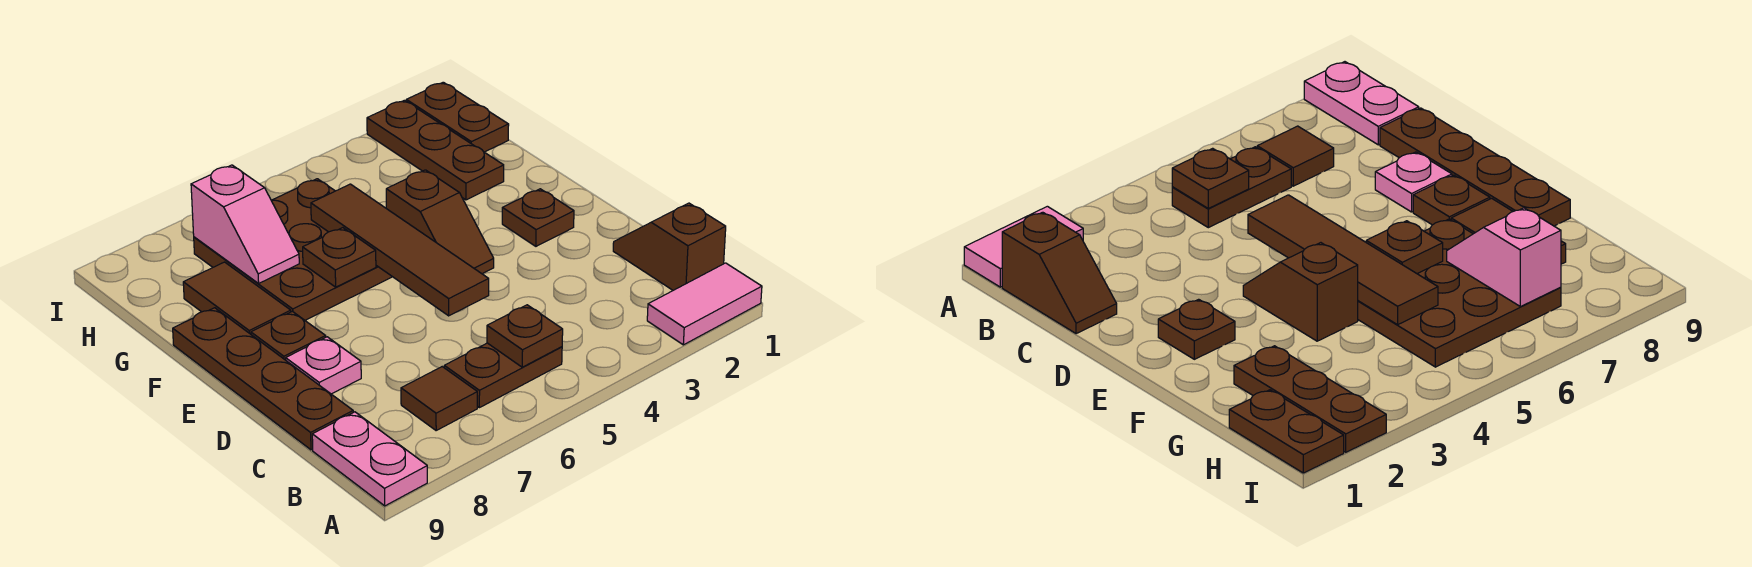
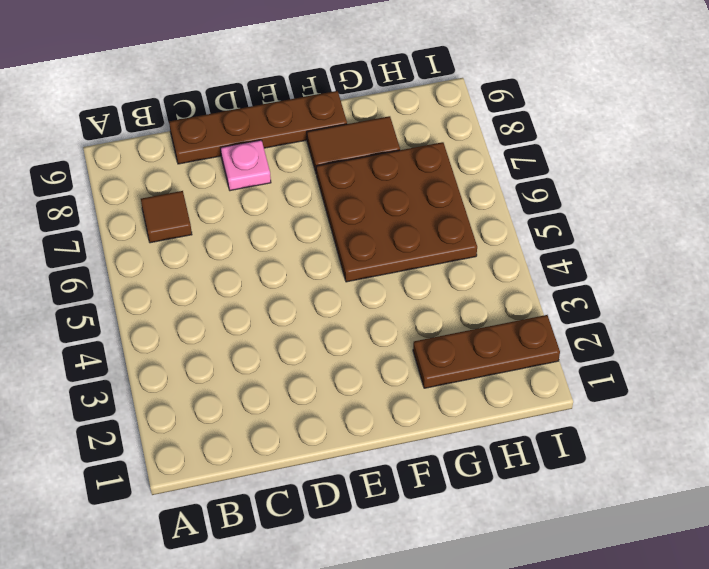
none -> pink 1x2 tile [647,263,762,345]
none -> pink 1x2 plate [312,412,427,506]
none -> brown 1x2 slope [613,203,726,290]

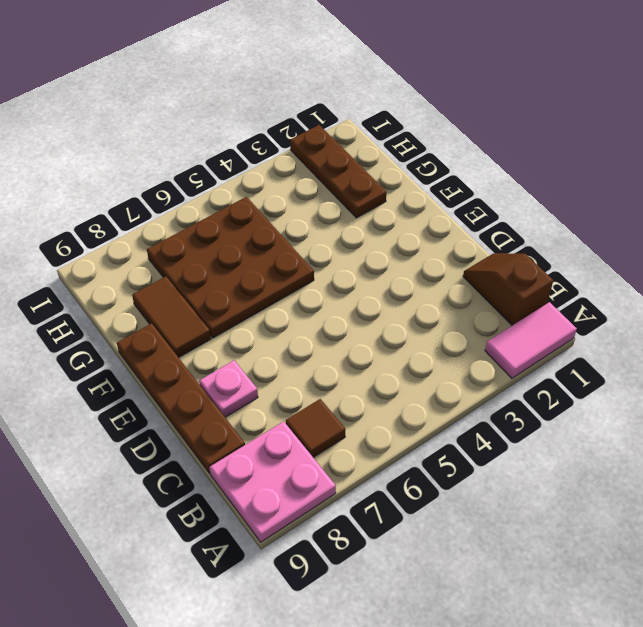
pink 2x2 plate [209,421,336,542] -> pink 1x2 plate [312,412,427,506]
none -> brown 1x2 plate [444,343,562,408]
none -> brown 1x1 plate [502,189,574,246]
none -> brown 1x2 slope [386,170,494,274]

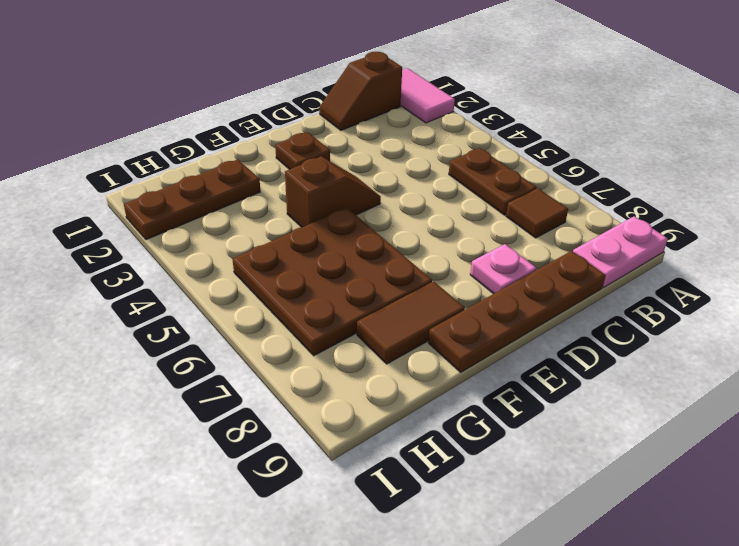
none -> brown 1x1 plate [251,311,326,360]
none -> brown 1x2 plate [406,82,509,152]
none -> brown 1x1 plate [487,305,563,367]

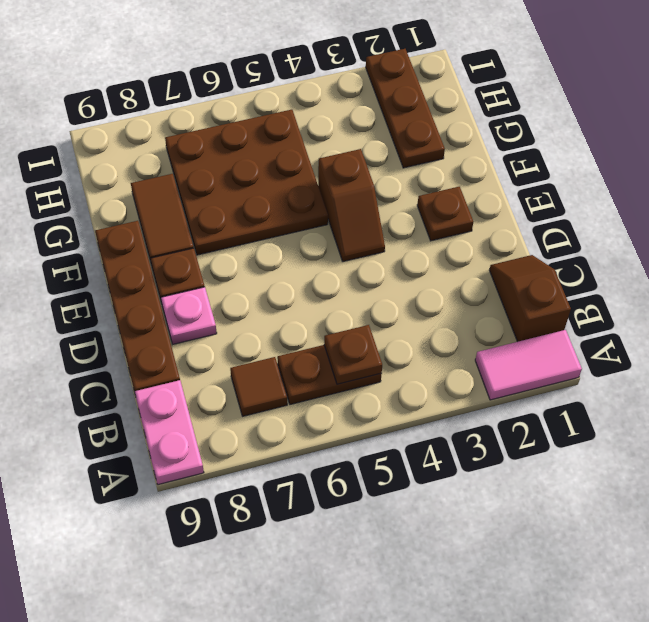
none -> brown 1x2 plate [406,82,509,152]
none -> brown 1x4 tile [311,184,489,316]
none -> brown 1x1 plate [303,228,376,287]

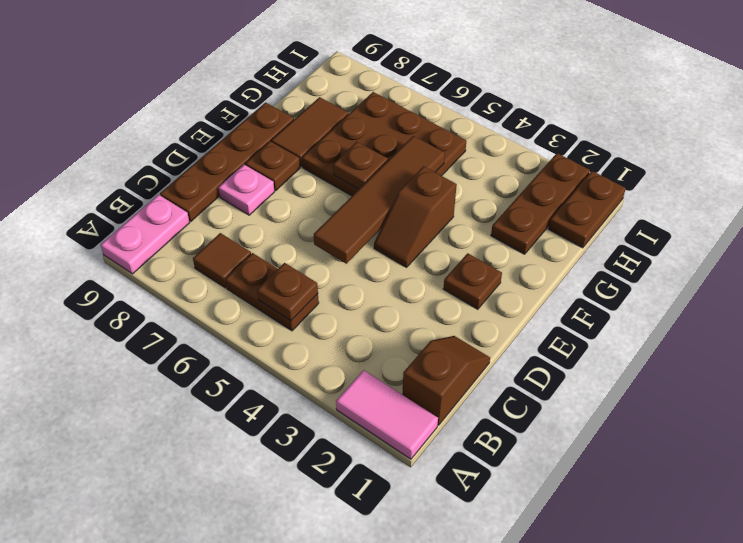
none -> pink 1x2 slope [191,165,299,283]

